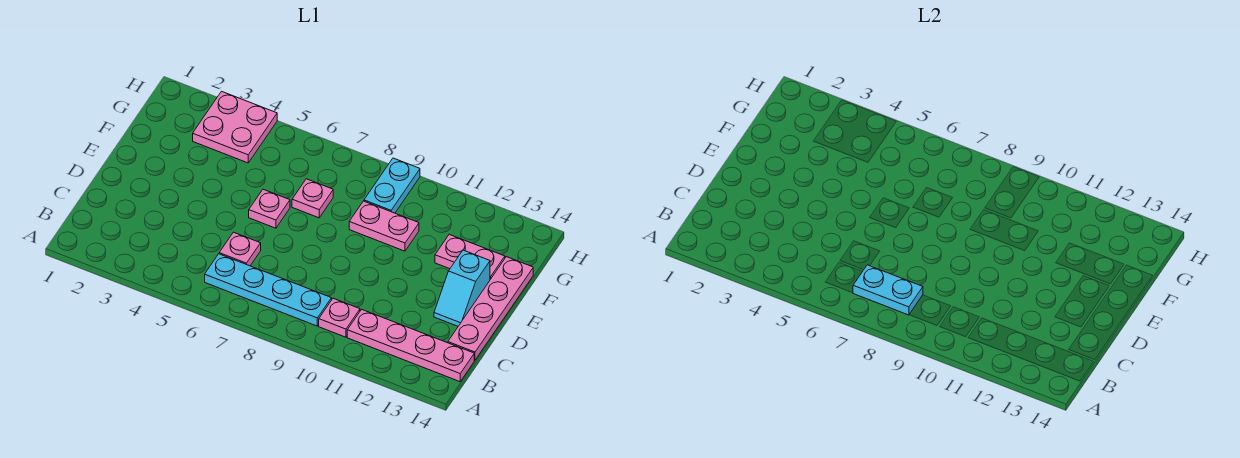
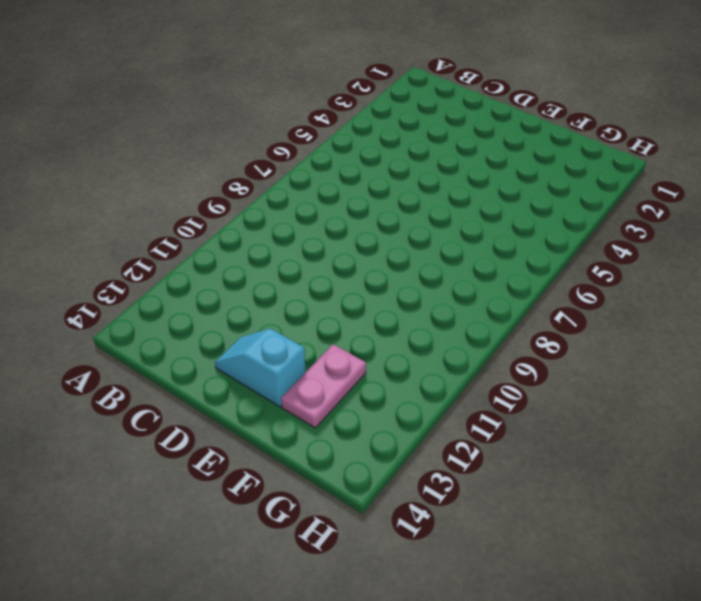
none -> cyan 1x4 plate [205,254,332,326]
none -> pink 1x1 plate [319,298,360,337]
none -> pink 1x4 plate [347,309,474,382]

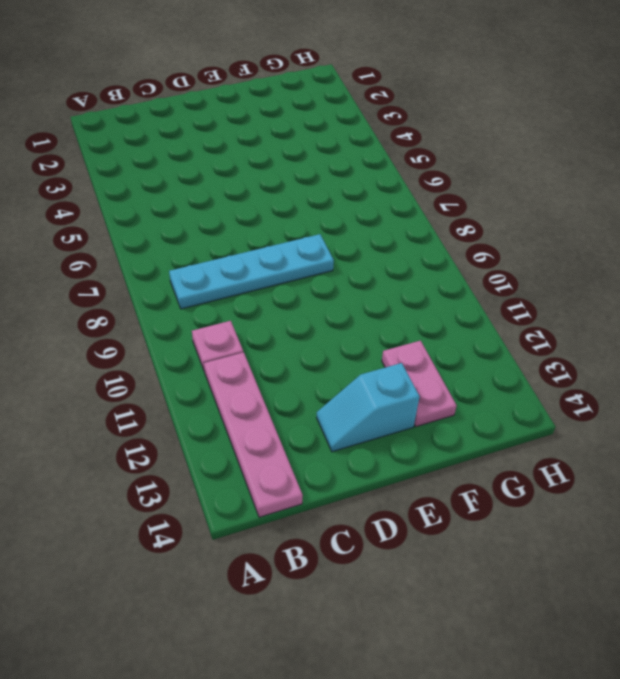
cyan 1x4 plate [169,234,334,309] -> cyan 1x4 plate turned to [205,254,332,326]
none -> pink 1x1 plate [219,232,261,266]
none -> pink 1x4 plate [448,257,533,360]
none -> pink 1x1 plate [249,189,290,228]

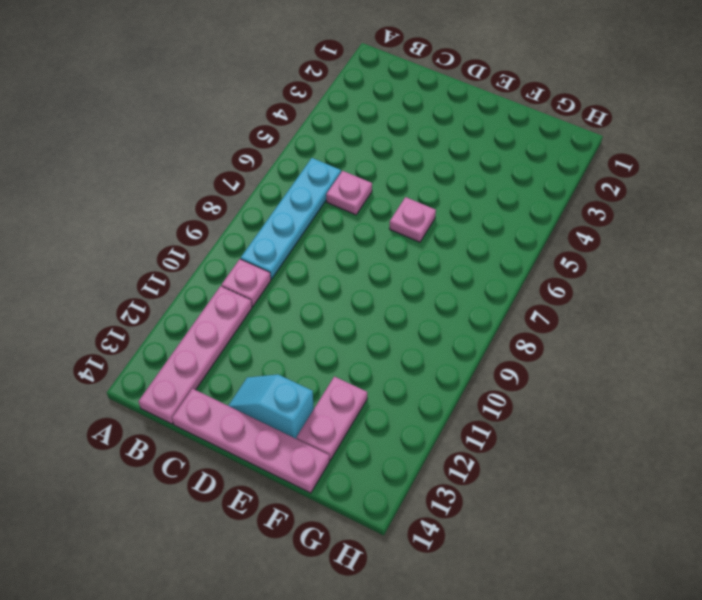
none -> pink 1x1 plate [292,179,333,218]
none -> pink 1x2 plate [349,201,419,251]
none -> pink 2x2 plate [193,91,277,163]

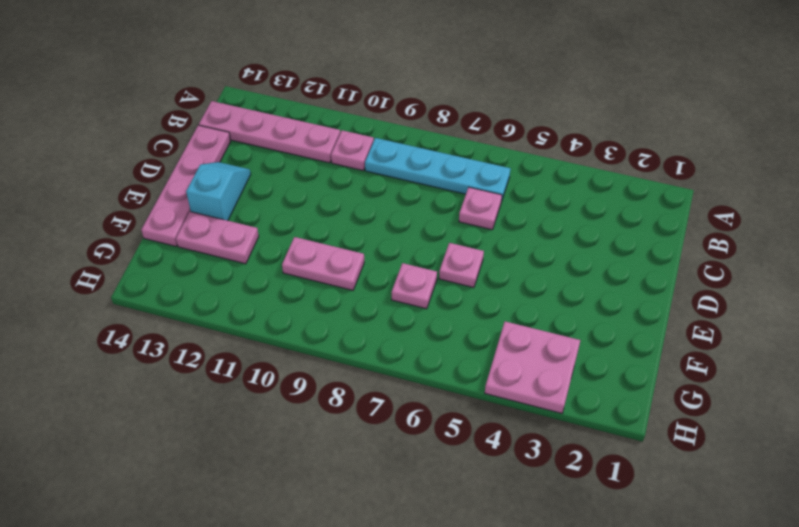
none -> cyan 1x2 plate [364,158,420,213]
none -> cyan 1x2 plate [853,265,923,315]

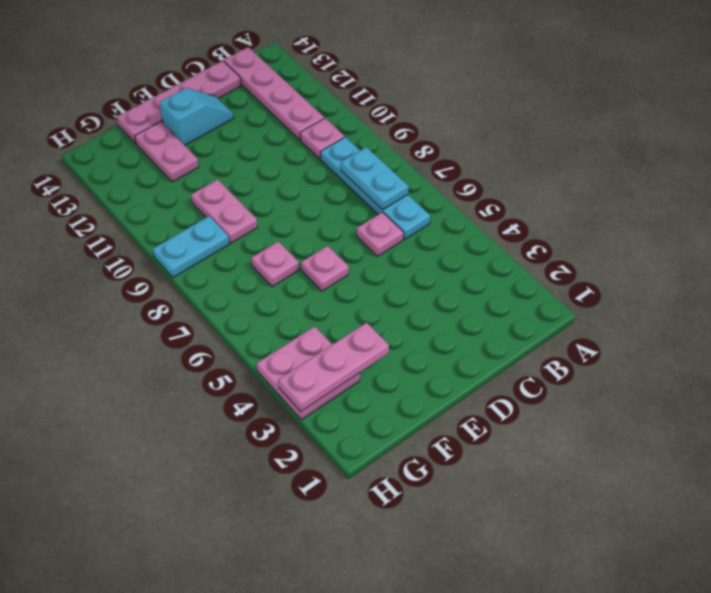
pink 1x3 plate [278,323,389,412] -> none

